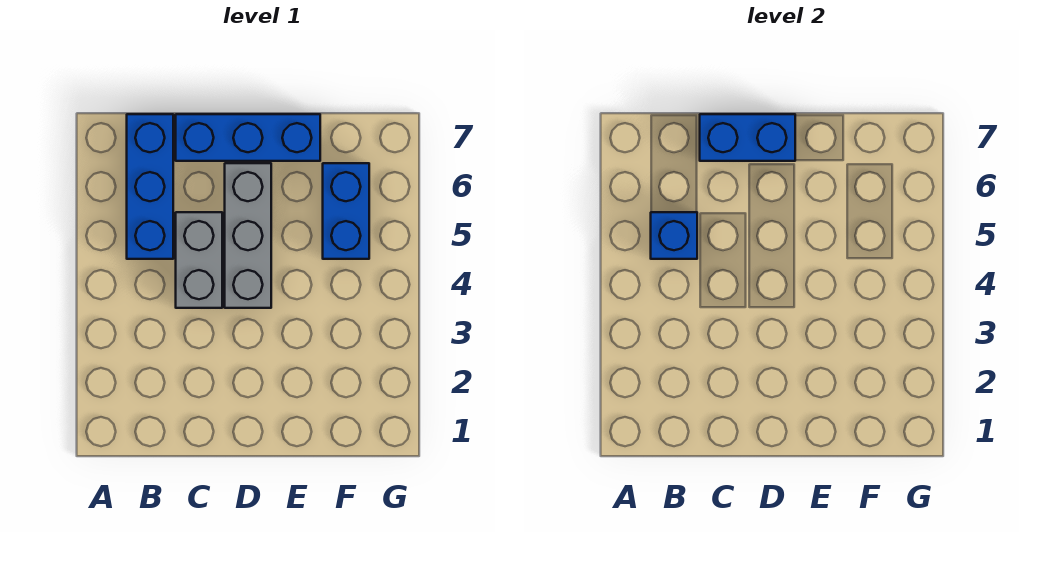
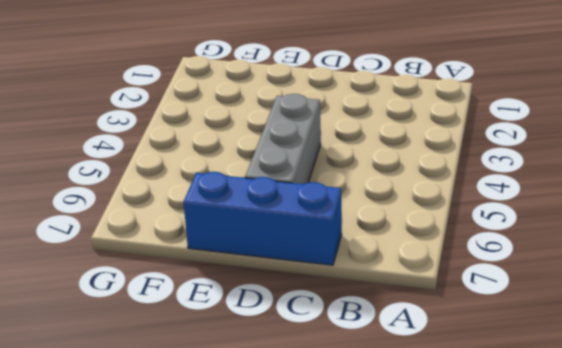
none -> blue 1x3 brick [127,114,173,259]
none -> grey 1x2 brick [176,212,222,308]

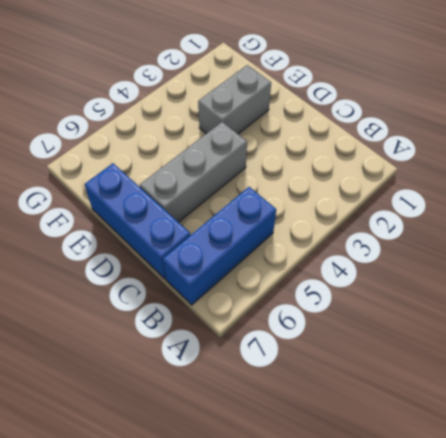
grey 1x2 brick [198,65,271,134] -> grey 1x2 brick moved to [176,212,222,308]
none -> blue 1x2 brick [323,163,369,259]
none -> blue 1x1 brick [651,212,697,259]

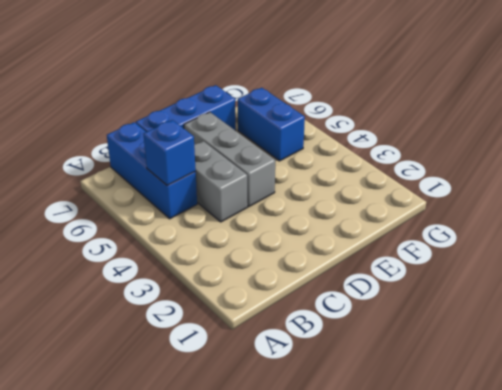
none -> blue 1x2 brick [700,114,795,161]

